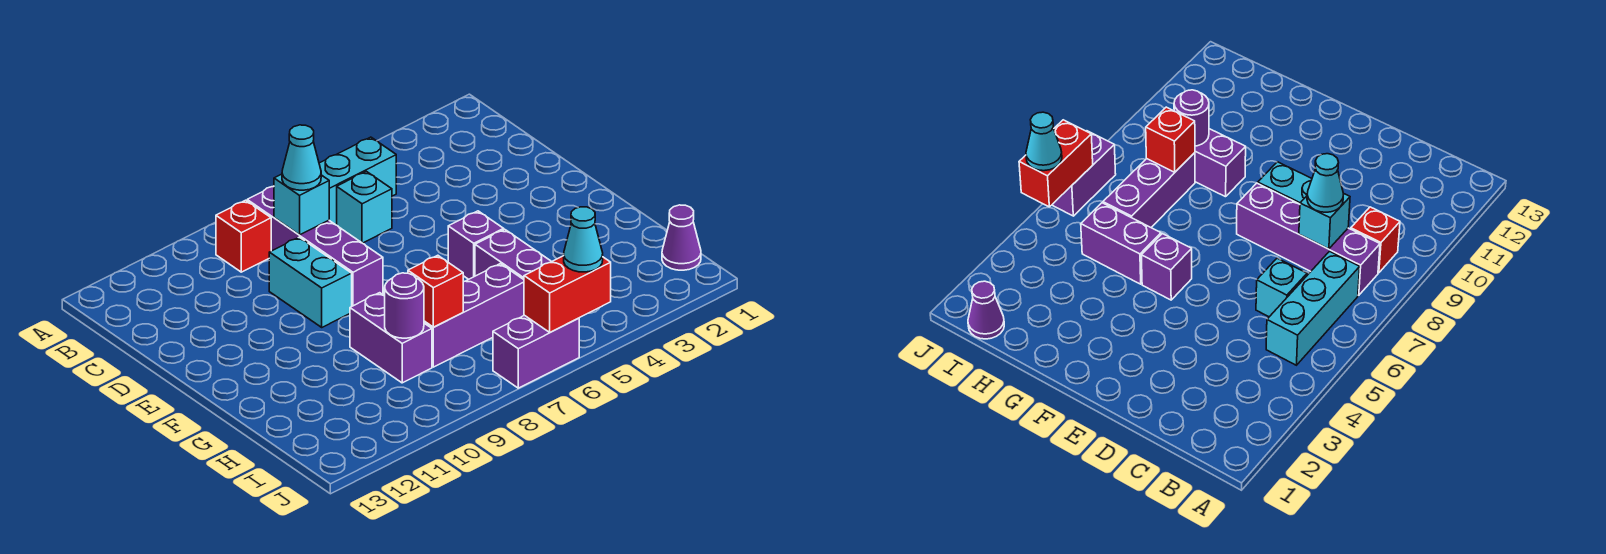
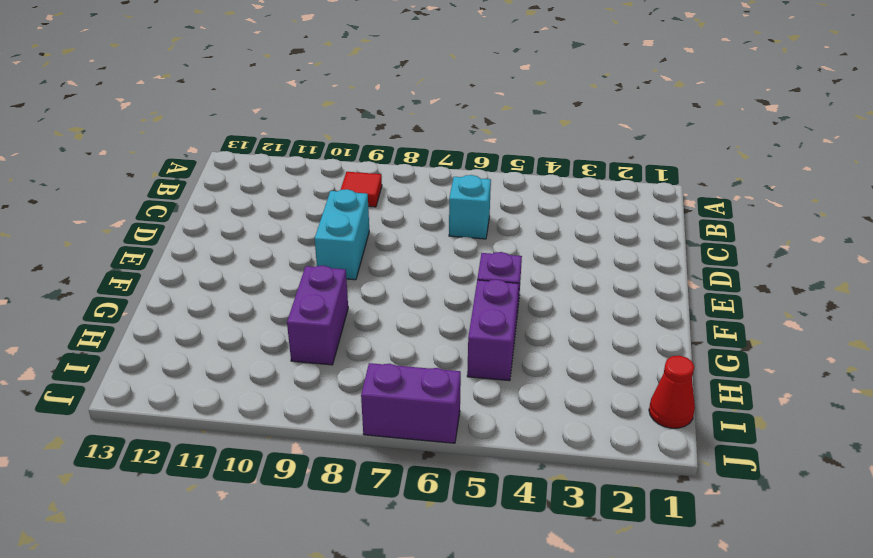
red 1x1 tile [341,172,382,207] -> red 1x1 brick [216,200,271,272]
red 1x1 cone [649,356,695,428] -> purple 1x1 cone [662,205,701,270]
none -> cyan 1x3 brick [319,137,396,225]
none -> purple 1x4 brick [247,186,383,306]
none -> purple 1x3 brick [424,264,524,367]

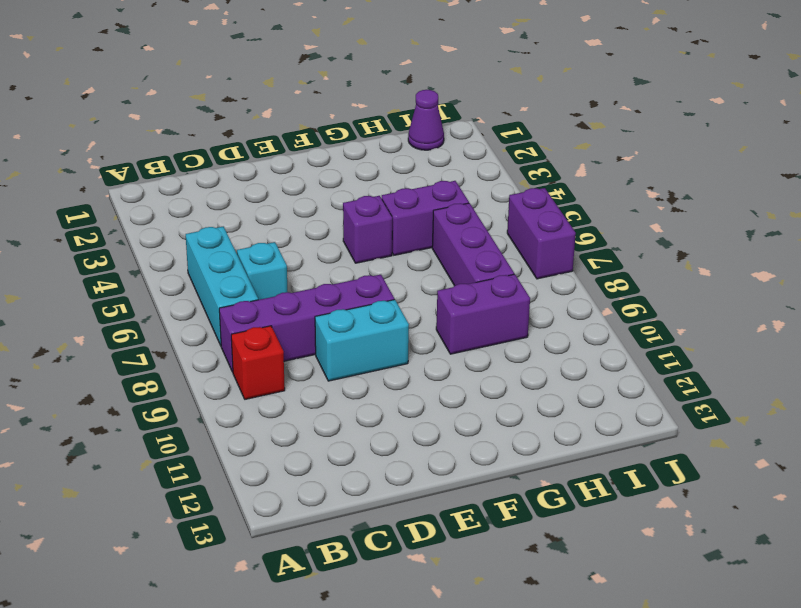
none -> cyan 1x1 brick [274,174,329,235]
none -> red 1x1 brick [408,255,463,327]
none -> purple 1x1 round brick [385,273,424,338]

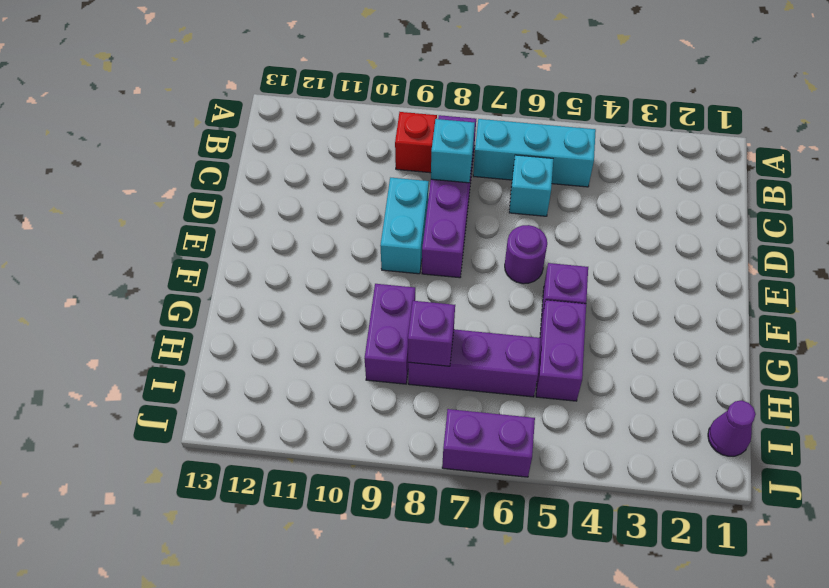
purple 1x1 round brick [505,225,547,284] -> purple 1x1 round brick moved to [385,273,424,338]
purple 1x1 brick [408,301,455,366] -> red 1x1 brick [408,255,463,327]
none -> red 1x2 brick [524,256,611,332]
none -> cyan 1x1 cone [282,125,321,190]
none -> cyan 1x1 cone [564,207,603,272]

